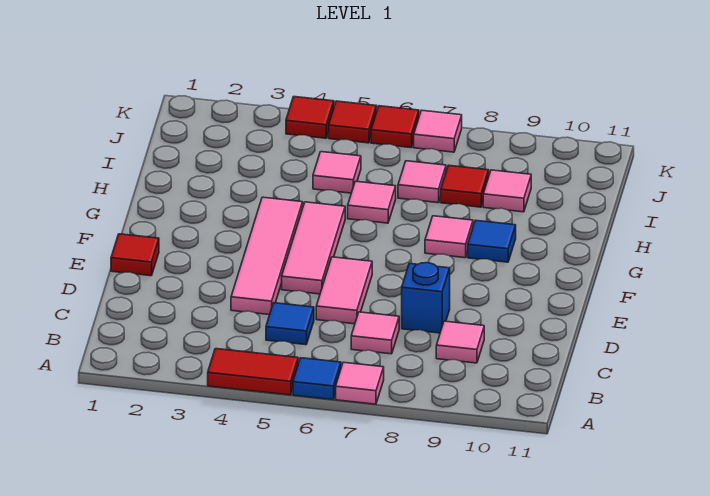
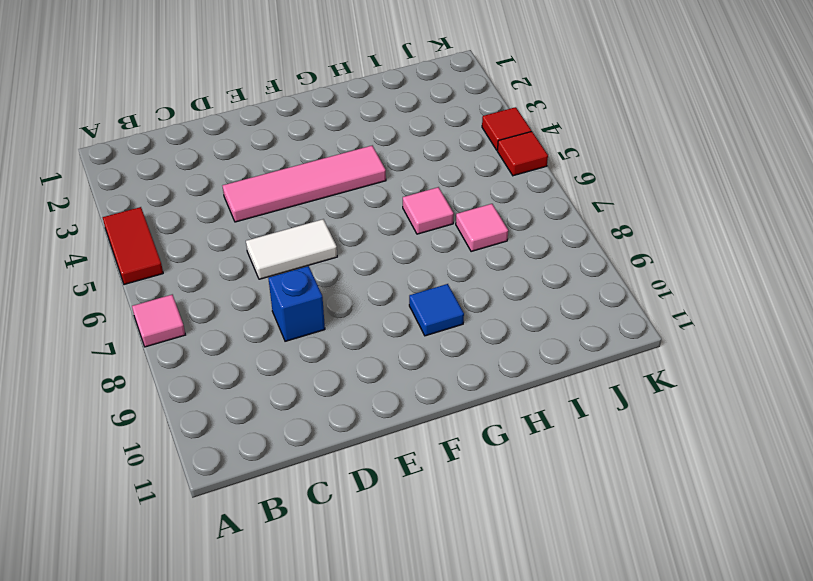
white 1x2 tile [246,219,337,279] -> pink 1x2 tile [316,257,372,324]
none -> blue 1x1 tile [293,358,341,400]
none -> blue 1x1 tile [266,303,314,345]
none -> pink 1x1 tile [351,312,399,354]

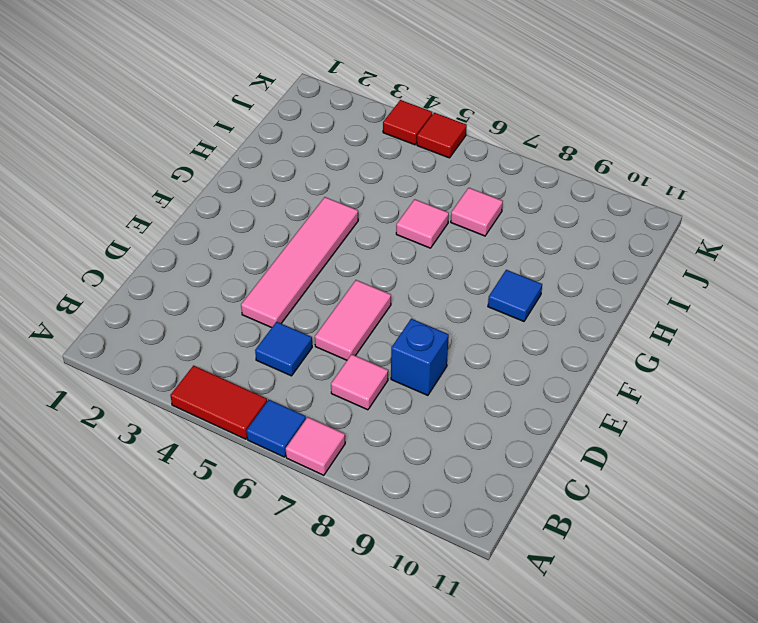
none -> pink 1x1 tile [436,321,484,363]
none -> red 1x1 tile [111,234,159,276]
none -> pink 1x3 tile [282,202,345,294]

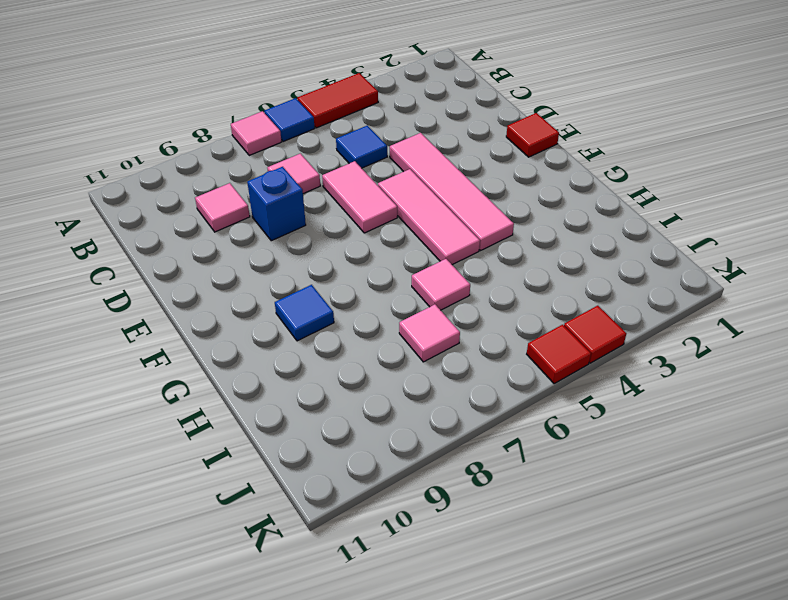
none -> pink 1x1 tile [425,216,473,258]
none -> pink 1x1 tile [313,152,361,193]
none -> red 1x1 tile [441,165,489,207]

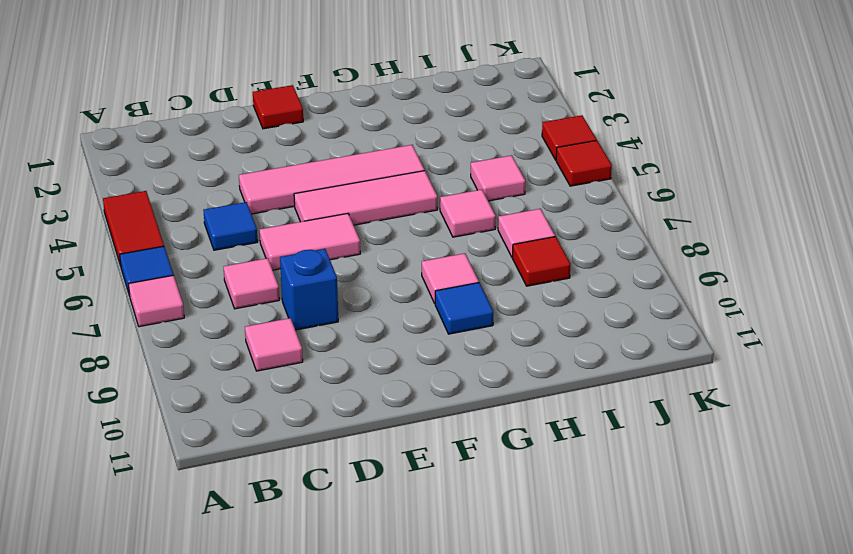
none -> pink 1x1 tile [483,170,531,212]
none -> red 1x1 tile [371,106,419,148]
none -> pink 1x1 tile [414,110,462,152]

